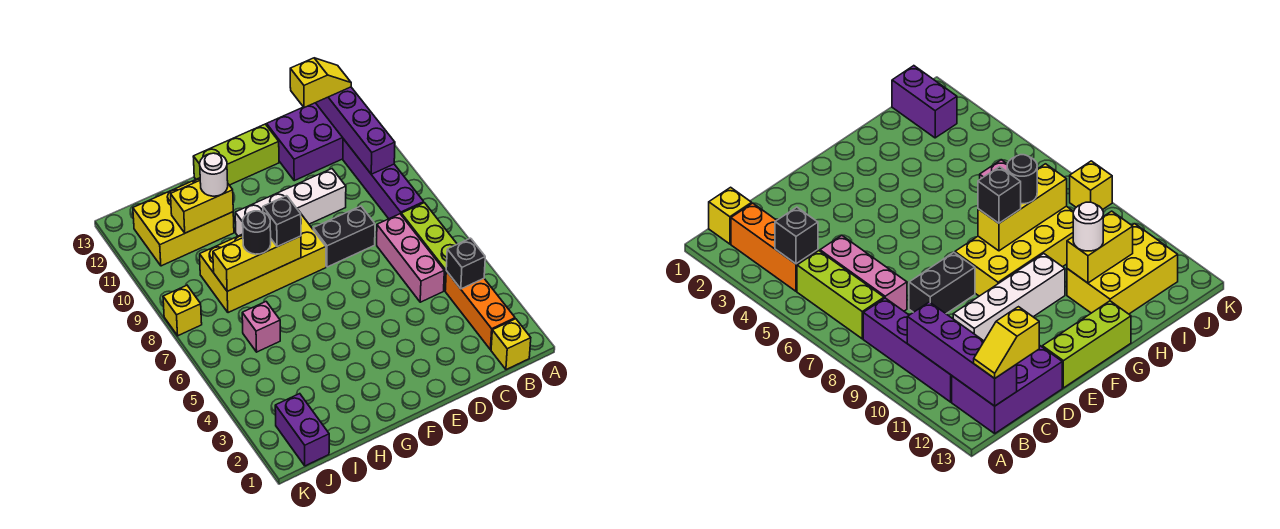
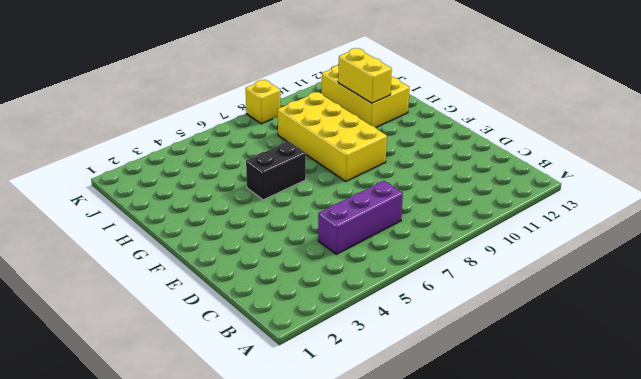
purple 1x3 brick [318,181,403,254] -> pink 1x3 brick [377,214,444,302]
black 1x2 brick [246,142,306,200] -> black 1x2 brick turned to [313,206,375,267]
none -> yellow 1x1 brick [491,319,531,370]
none -> orange 1x3 brick [445,271,515,350]
none -> lime 1x3 brick [401,203,457,291]

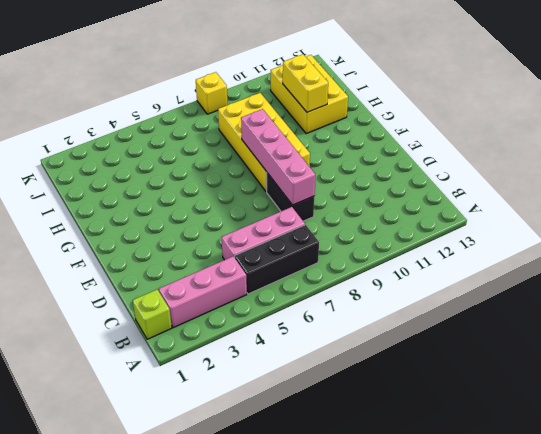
lime 1x1 brick [133,290,172,339] -> yellow 1x1 brick [491,319,531,370]
pink 1x3 brick [159,256,247,328] -> orange 1x3 brick [445,271,515,350]
black 1x3 brick [235,225,319,294] -> lime 1x3 brick [401,203,457,291]
pink 1x4 brick [241,109,315,205] -> yellow 1x3 brick [213,236,301,291]
none -> purple 1x4 brick [343,139,424,219]
none -> purple 2x3 brick [267,103,343,181]
none -> white 1x4 brick [235,169,346,236]

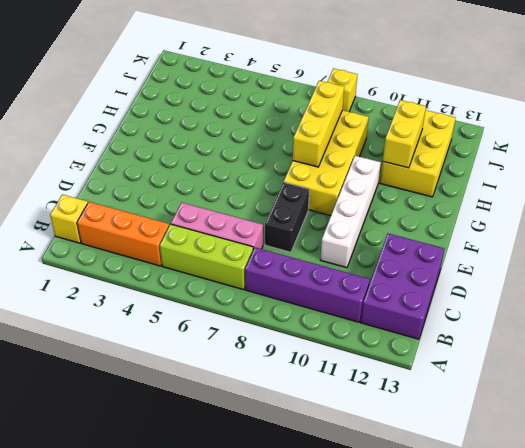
none -> lime 1x3 brick [193,124,279,185]
none -> pink 1x1 brick [242,302,280,352]
none -> purple 1x2 brick [275,394,329,466]

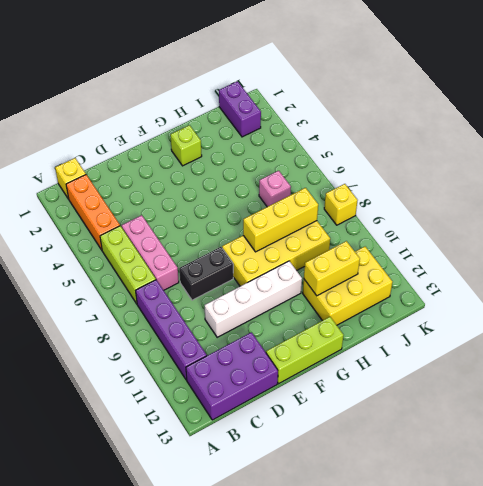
lime 1x1 brick [170,125,202,166] -> none
none -> black 1x1 brick [446,238,485,289]
none -> purple 1x4 brick [316,87,395,174]
none -> yellow 1x2 slope [290,58,351,108]

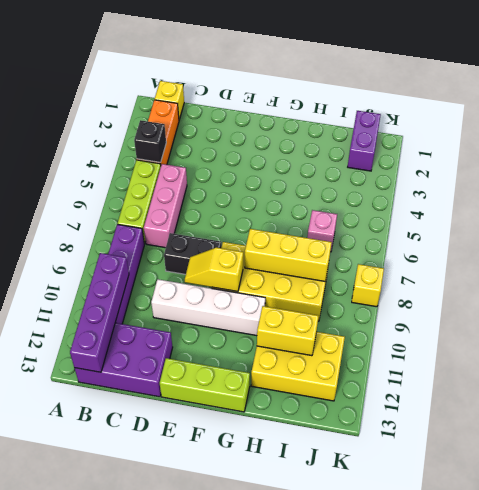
yellow 1x2 slope [185,248,243,292] -> yellow 1x2 slope moved to [290,58,351,108]
none -> black 1x1 brick [263,196,301,247]
none -> black 1x1 round brick [243,211,271,254]
none -> white 1x1 round brick [200,153,228,196]

